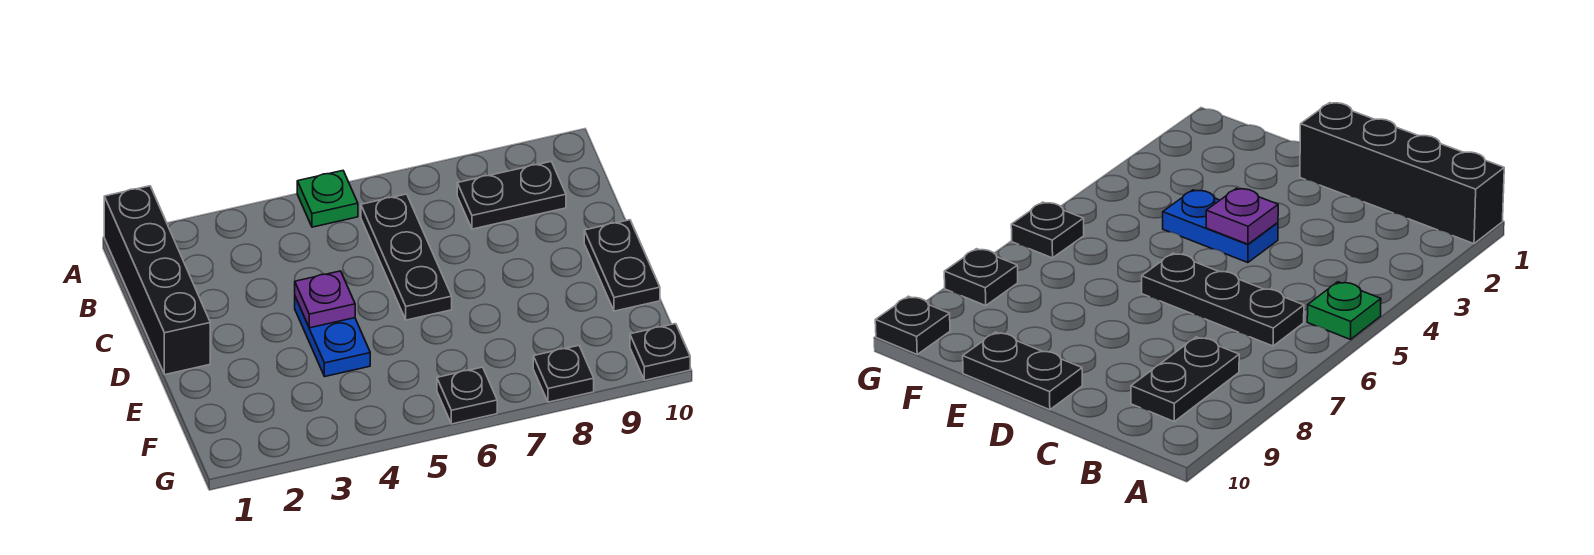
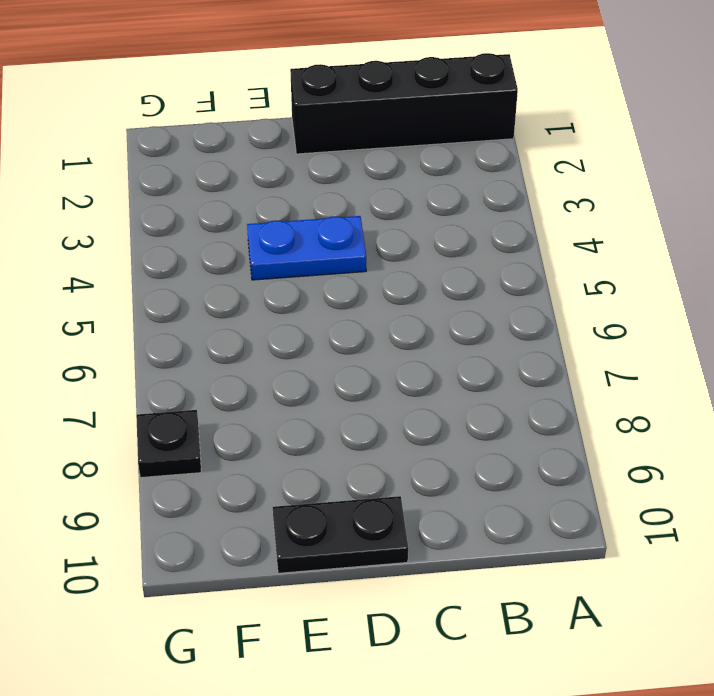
none -> green 1x1 plate [297,171,358,227]
none -> black 1x3 plate [361,194,452,320]

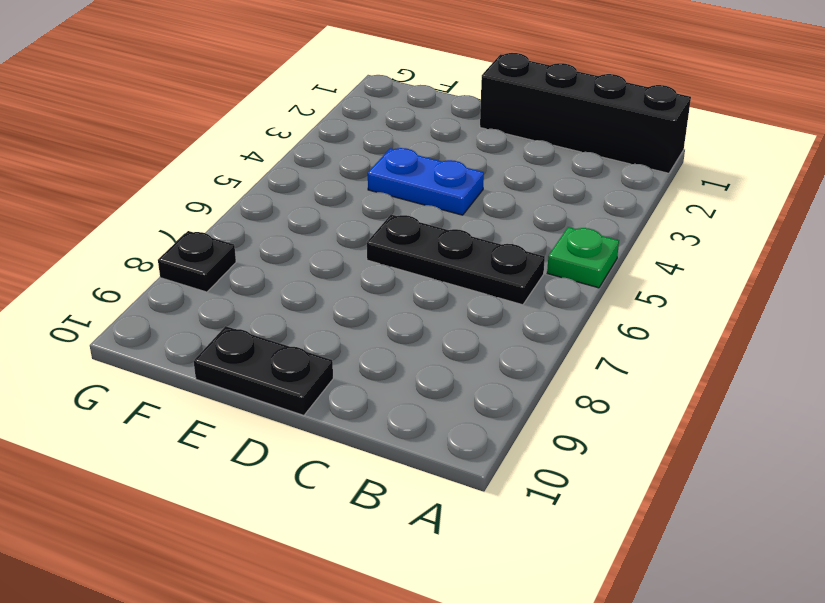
none -> black 1x2 plate [457,161,566,229]
none -> black 1x1 plate [437,367,497,424]

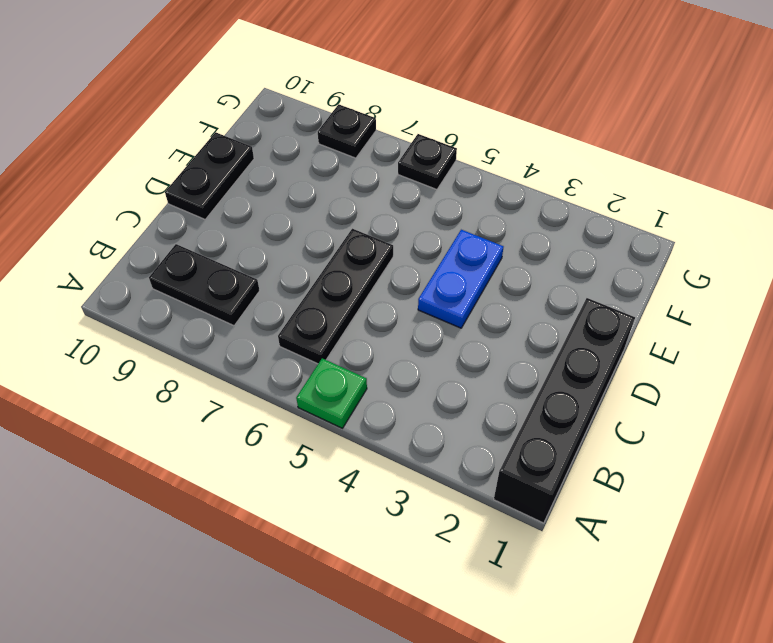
none -> black 1x1 plate [630,324,690,380]
none -> purple 1x1 plate [295,271,355,328]

